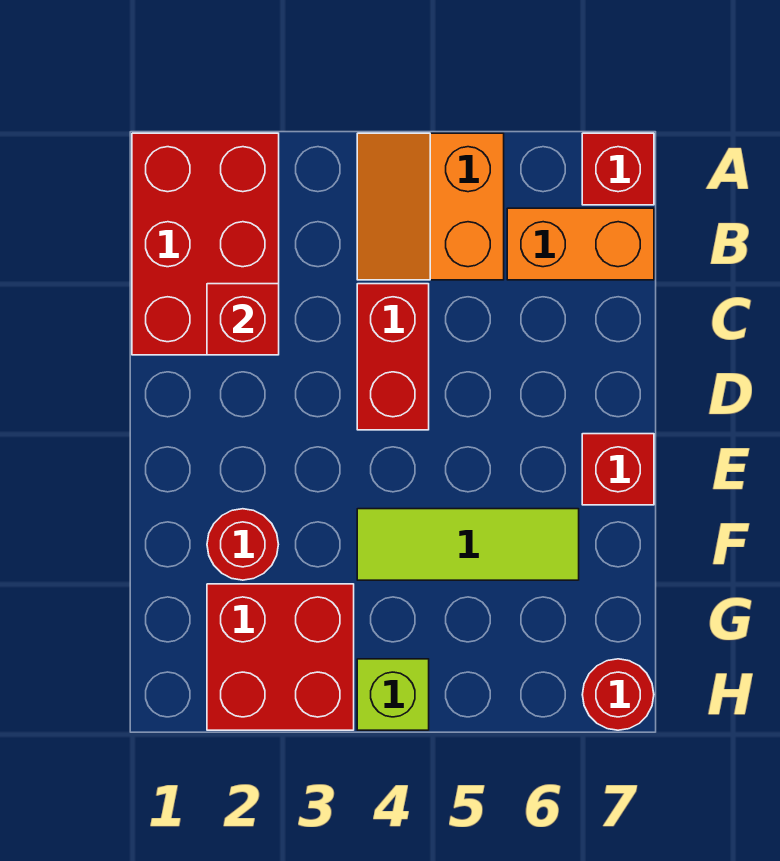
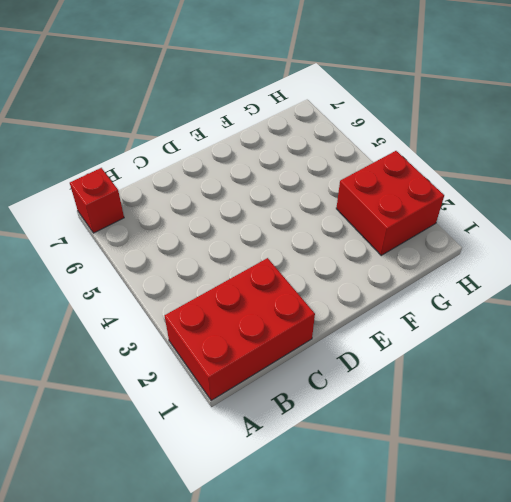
none -> orange 2x2 slope [357,133,504,280]
none -> orange 1x2 brick [507,208,654,280]
none -> red 1x2 brick [357,284,429,430]

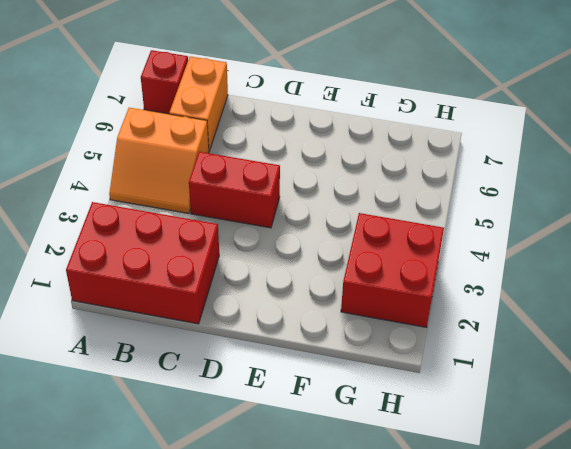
none -> red 1x1 brick [582,434,654,505]
none -> red 1x1 round brick [207,509,278,580]
none -> lime 1x3 tile [357,509,579,580]

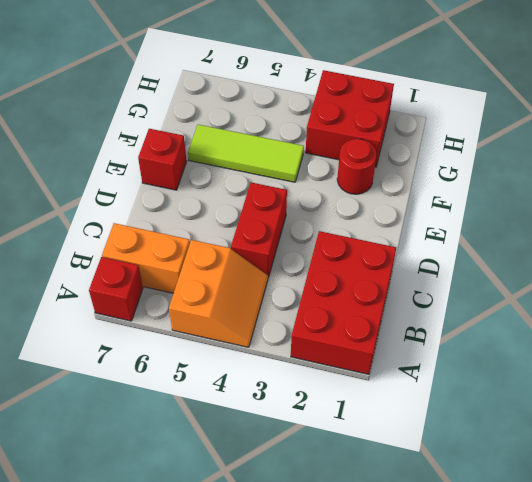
none -> lime 1x1 brick [357,659,429,730]
none -> red 1x1 round brick [582,659,654,730]
none -> red 1x1 brick [207,284,279,355]

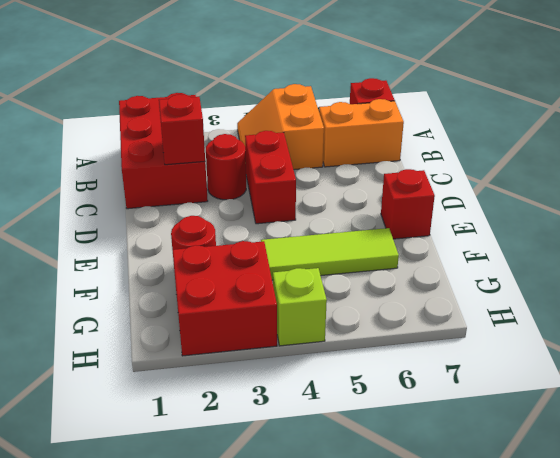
red 1x1 round brick [206,134,246,200] -> red 1x1 round brick moved to [582,659,654,730]

